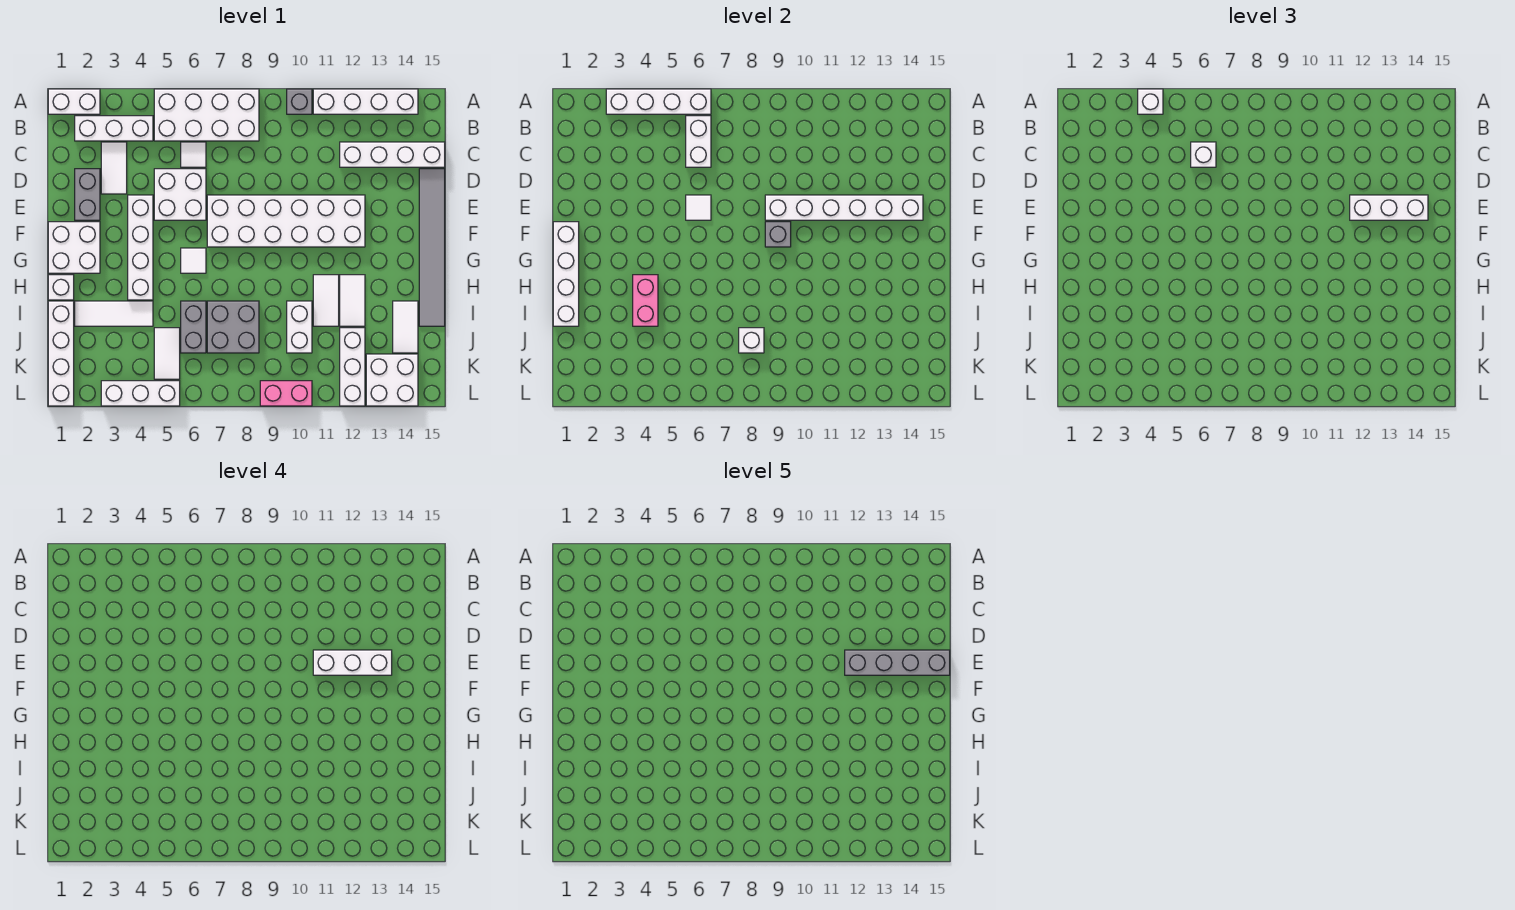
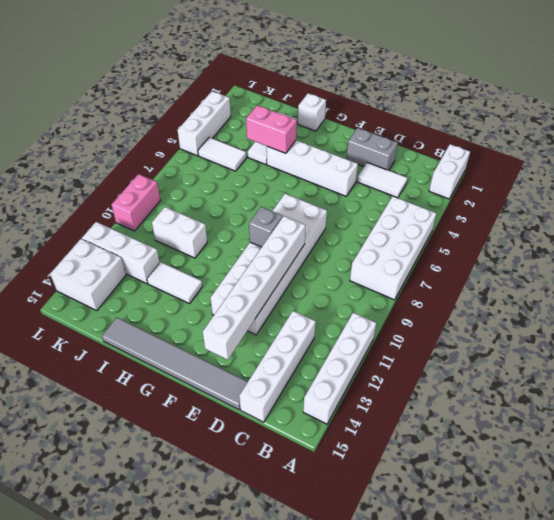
none -> grey 1x1 brick [287,89,312,114]
none -> white 1x3 brick [75,116,153,141]
none -> white 1x1 tile [181,142,206,167]
none -> white 2x2 brick [154,169,206,220]

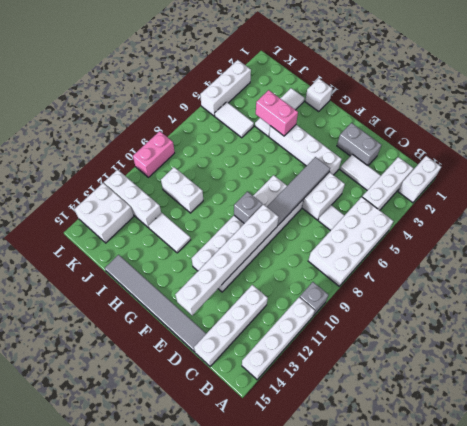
grey 1x4 tile [267,157,330,226] -> white 1x1 tile [686,195,711,220]
none -> white 2x2 brick [48,222,100,273]
none -> white 1x1 tile [181,248,206,273]
none -> white 1x2 tile [313,275,339,326]
none -> white 1x4 brick [48,301,74,406]

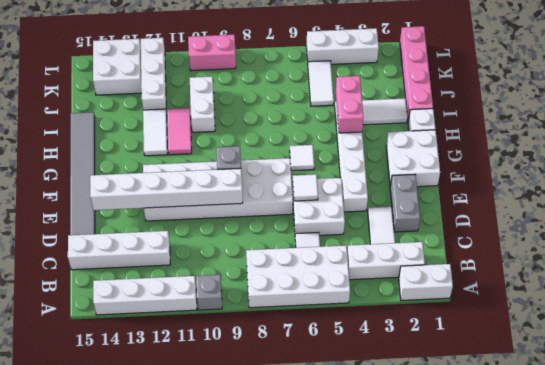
pink 1x2 tile [167,108,192,155] -> white 1x2 tile [313,275,339,326]
pink 1x4 brick [400,26,433,120] -> white 1x4 brick [48,301,74,406]
none -> grey 1x2 brick [181,301,206,353]
none -> grey 2x2 brick [207,301,259,353]
none -> white 1x2 tile [393,301,418,353]
none -> white 1x4 brick [606,89,711,114]

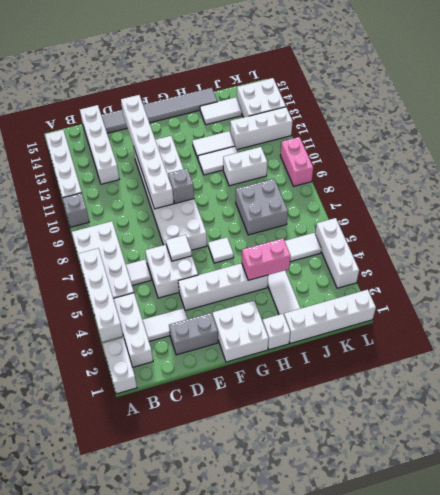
none -> grey 1x2 brick [181,301,206,353]
none -> white 1x2 brick [686,116,711,167]
none -> white 1x4 brick [553,222,579,326]
none -> white 1x1 brick [739,328,764,353]

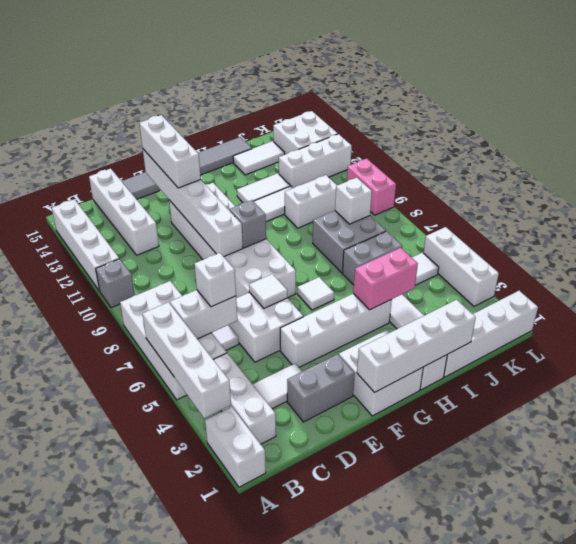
none -> white 1x1 brick [1138,89,1163,114]
none -> white 1x3 brick [313,650,392,675]
none -> grey 1x4 brick [845,650,950,675]

